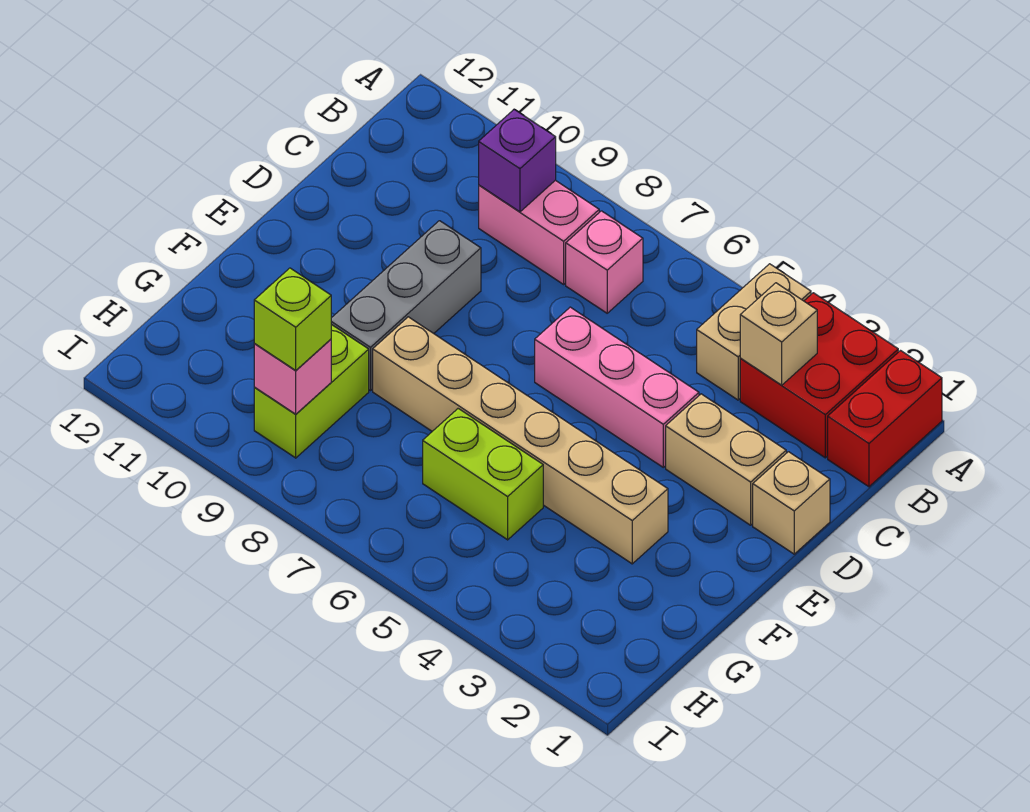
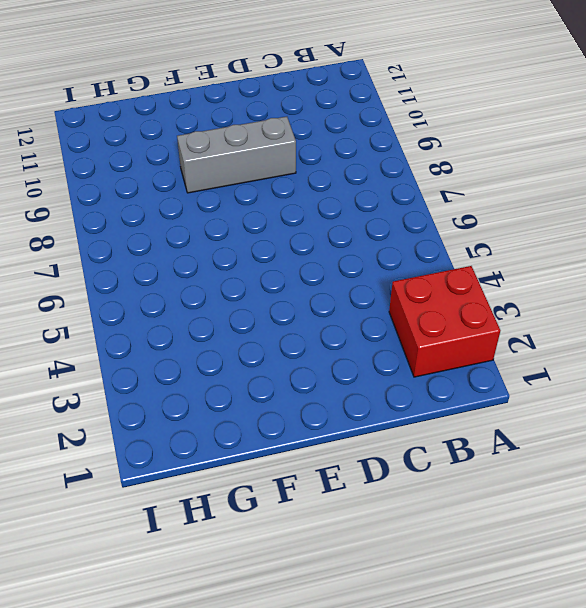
none -> red 1x2 brick [828,351,942,487]
none -> tan 1x2 brick [697,264,811,400]
none -> pink 1x1 brick [566,211,643,313]

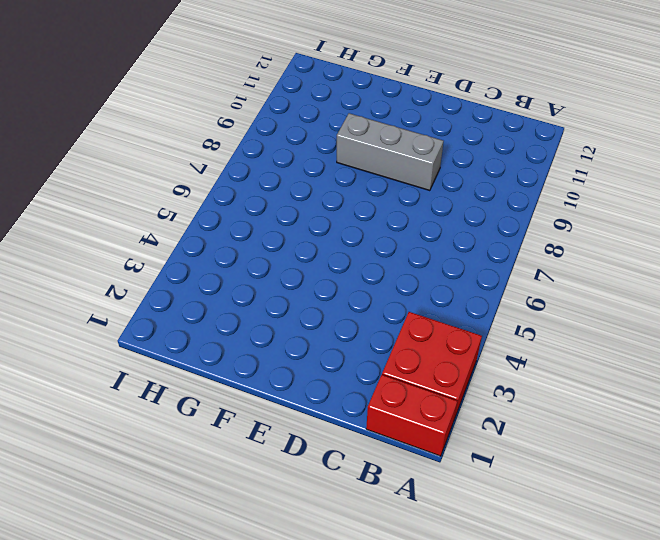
none -> tan 1x2 brick [697,264,811,400]
none -> pink 1x1 brick [566,211,643,313]
none -> pink 1x2 brick [479,180,599,284]

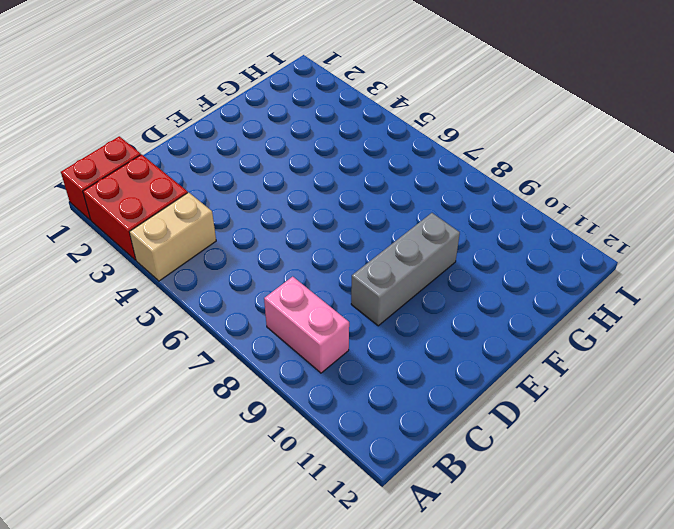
none -> pink 1x1 brick [566,211,643,313]
none -> tan 1x1 brick [753,452,830,554]
none -> tan 1x2 brick [666,394,786,525]

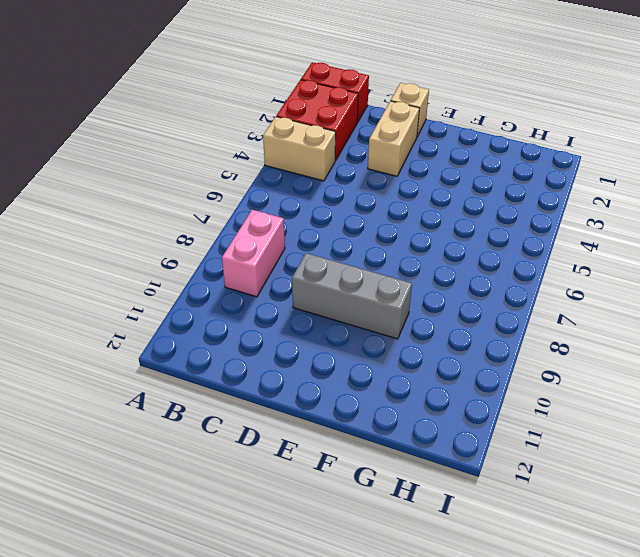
none -> pink 1x1 brick [566,211,643,313]
none -> pink 1x3 brick [535,307,699,467]
none -> tan 1x6 brick [373,317,668,564]

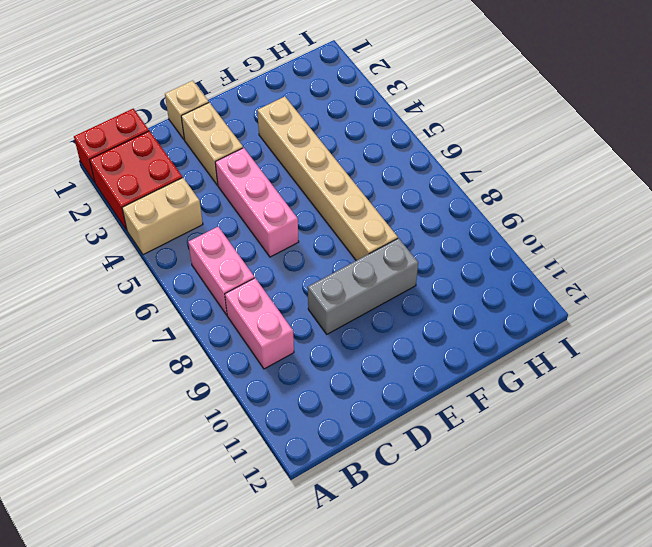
pink 1x2 brick [188,227,254,315] -> pink 1x1 brick [566,211,643,313]
none -> lime 1x2 brick [423,409,543,540]
none -> lime 1x2 brick [254,324,369,458]
none -> tan 1x1 brick [740,283,817,385]

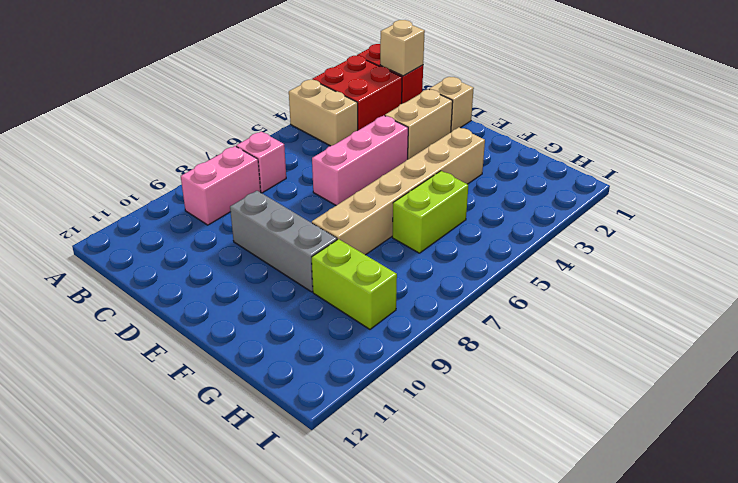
tan 1x1 brick [380,20,425,76] -> tan 1x1 brick moved to [740,283,817,385]
none -> purple 1x1 brick [479,110,556,212]
none -> pink 1x1 brick [254,339,331,414]
none -> lime 1x1 brick [254,268,331,371]

